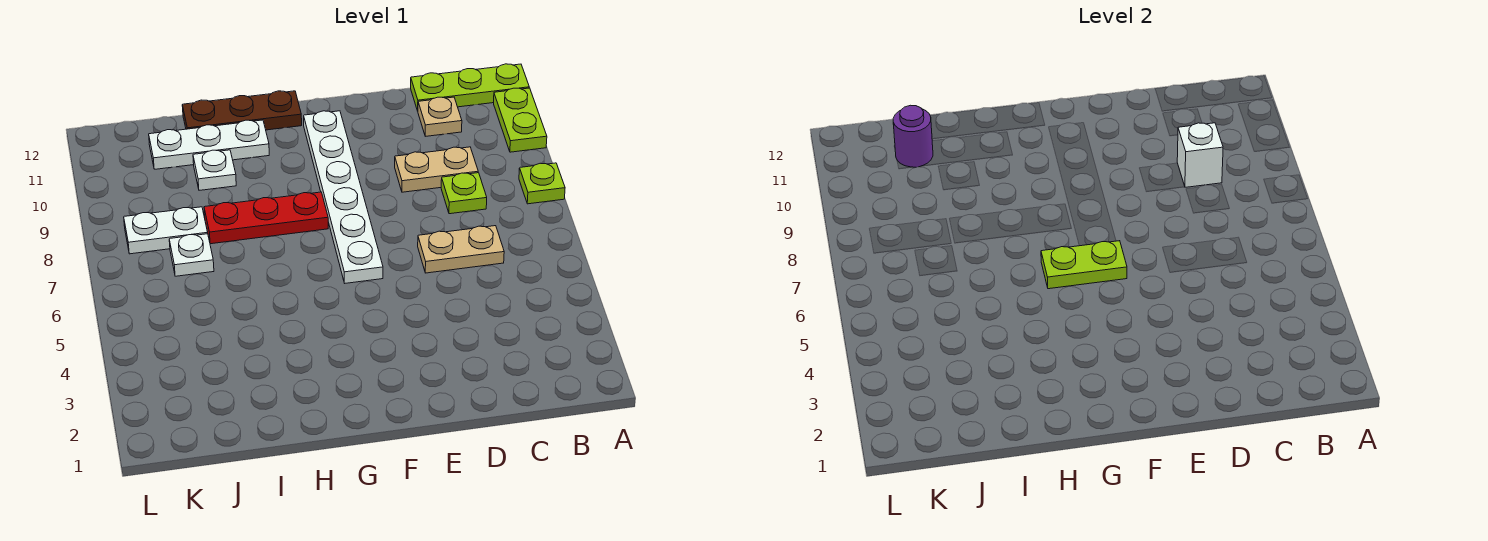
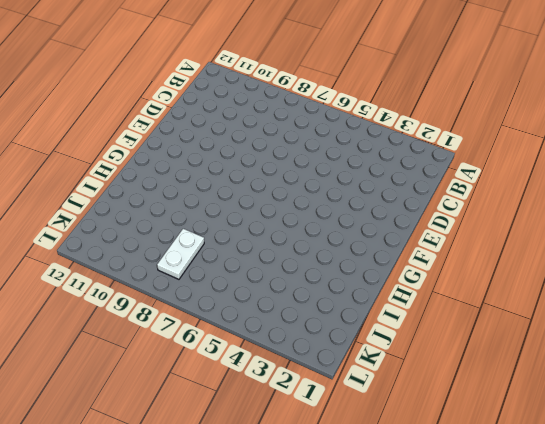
none -> lime 1x1 plate [519,163,565,204]
none -> lime 1x2 plate [494,88,547,152]
none -> lime 1x3 plate [411,64,529,111]

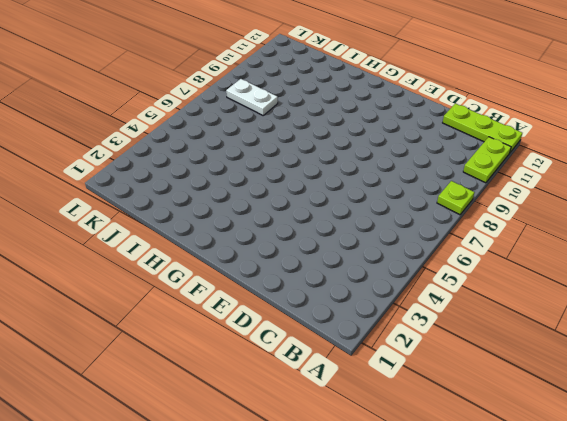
none -> tan 1x2 plate [418,226,504,273]
none -> lime 1x1 plate [441,173,487,214]
none -> tan 1x2 plate [395,147,478,192]

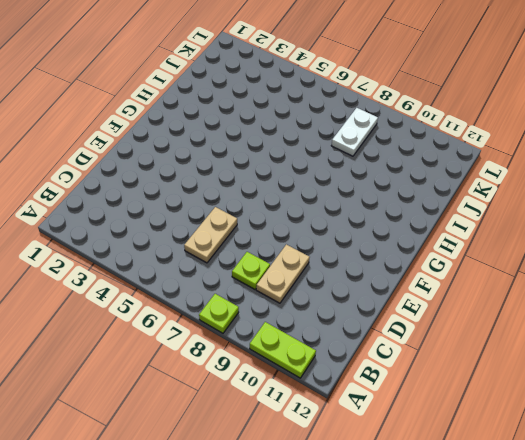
none -> lime 1x3 plate [411,64,529,111]
none -> tan 1x1 plate [418,97,462,136]
none -> white 1x6 plate [304,111,383,283]

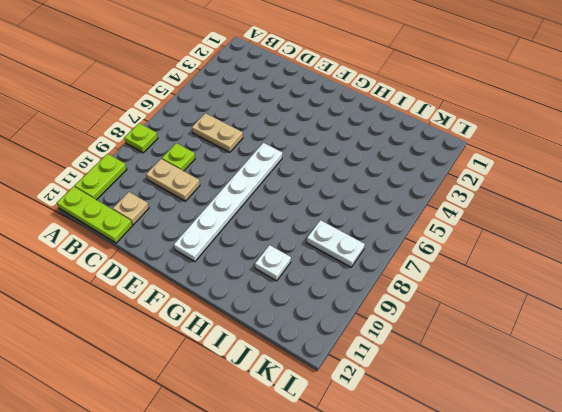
none -> red 1x3 plate [204,192,328,244]
none -> brown 1x3 plate [182,91,302,130]
none -> white 1x3 plate [149,120,269,169]

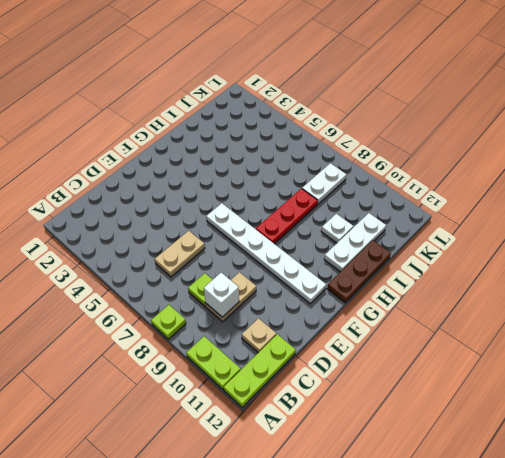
none -> white 1x1 plate [169,234,214,276]
none -> lime 1x2 plate [1041,241,1127,289]
none -> purple 1x1 round brick [893,105,933,167]

